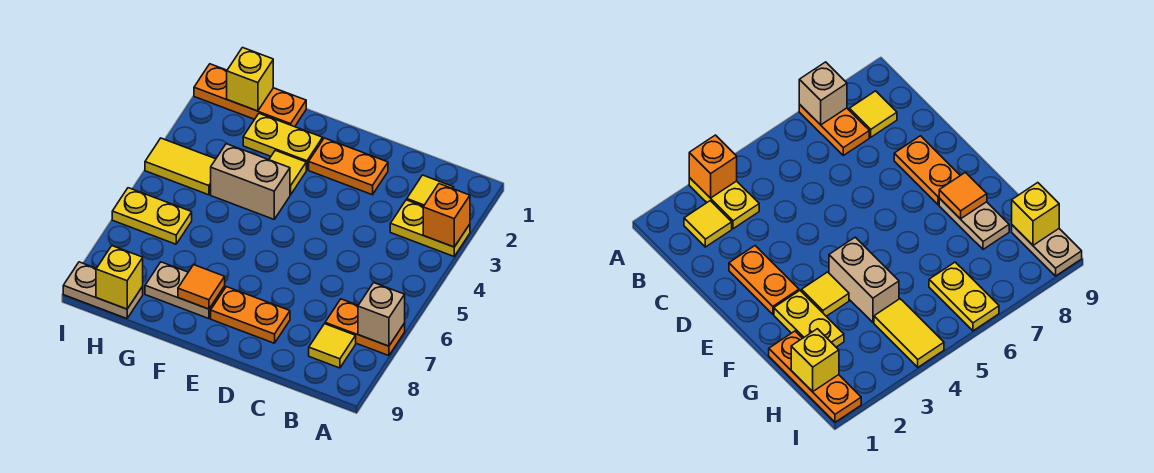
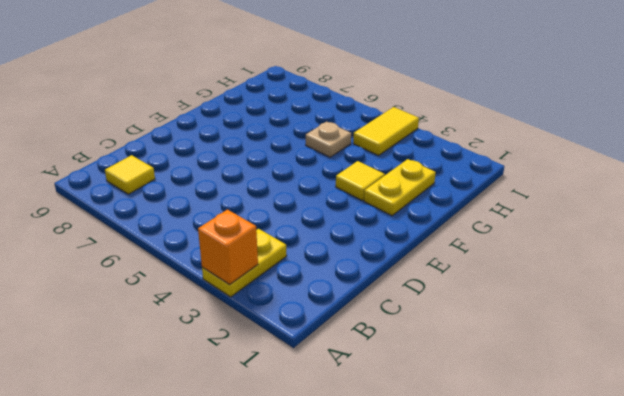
tan 1x1 plate [306,122,351,157] -> none
none -> orange 1x2 plate [325,299,405,356]
none -> yellow 1x1 tile [407,175,454,206]
none -> orange 1x2 plate [309,138,388,195]

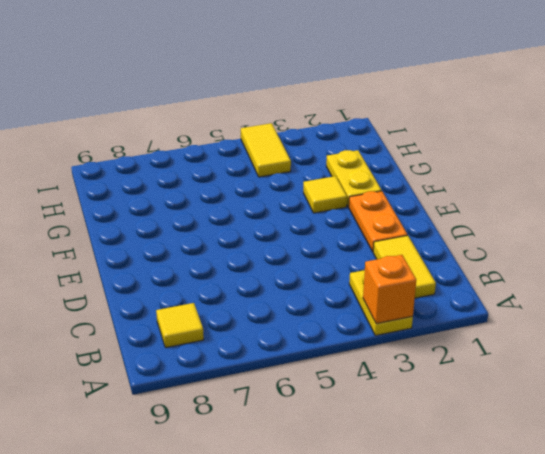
yellow 1x2 tile [373,235,436,298] -> yellow 1x1 tile [407,175,454,206]
none -> orange 1x2 plate [325,299,405,356]
none -> orange 1x2 plate [211,287,290,343]
none -> tan 1x2 brick [211,144,290,219]

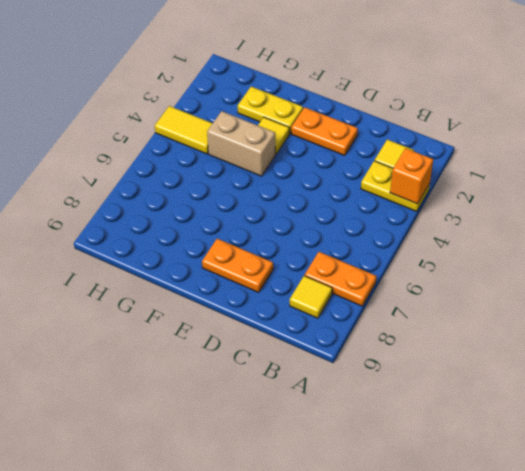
none -> tan 1x2 plate [145,262,225,319]
none -> orange 1x3 plate [194,64,306,127]
none -> yellow 1x2 plate [112,188,192,244]

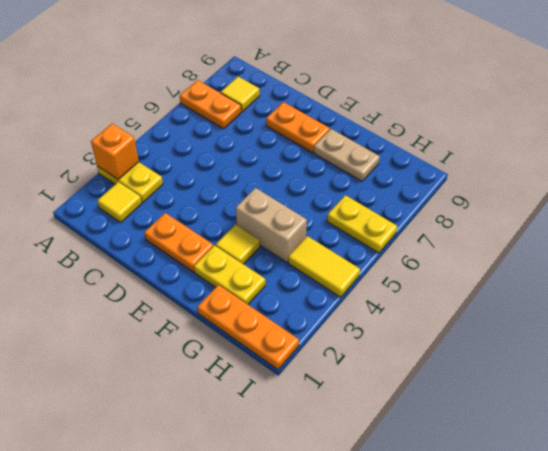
none -> tan 1x2 plate [63,262,143,319]
none -> tan 1x1 brick [358,283,405,346]
none -> orange 1x1 tile [178,265,225,309]

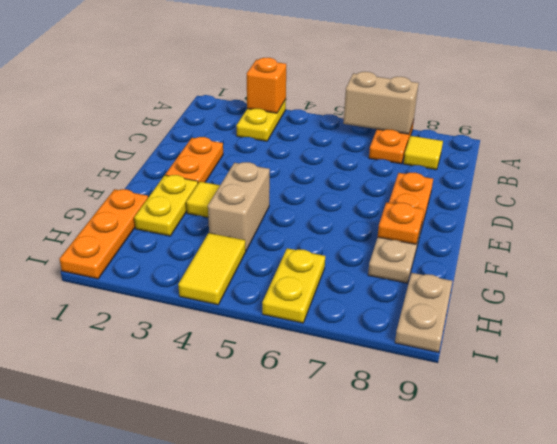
tan 1x2 brick [343,72,419,134] -> tan 1x1 brick [358,283,405,346]
orange 1x1 plate [378,202,424,244] -> orange 1x1 tile [178,265,225,309]
none -> yellow 1x1 tile [407,175,454,206]
none -> yellow 1x1 brick [227,48,273,111]
none -> yellow 1x1 brick [96,246,143,309]

